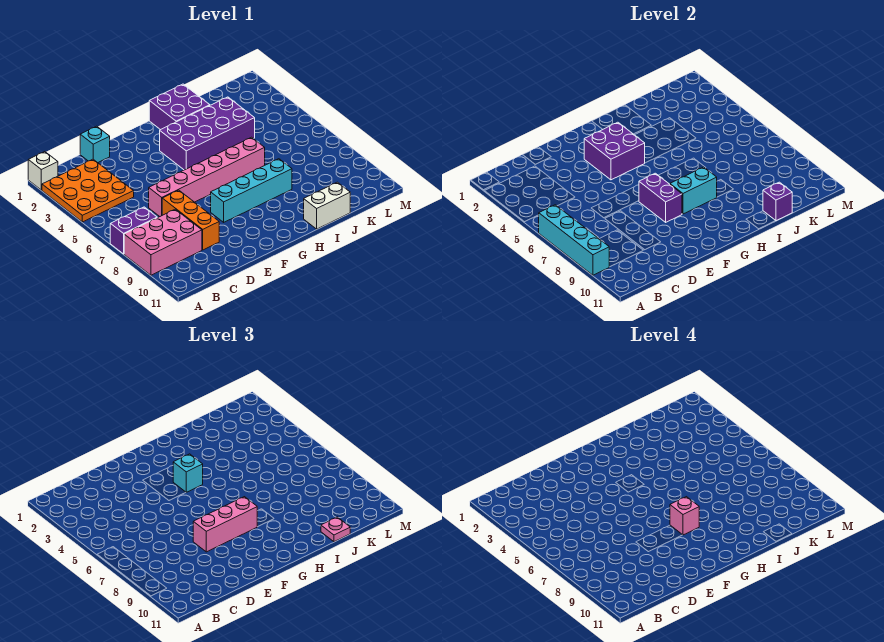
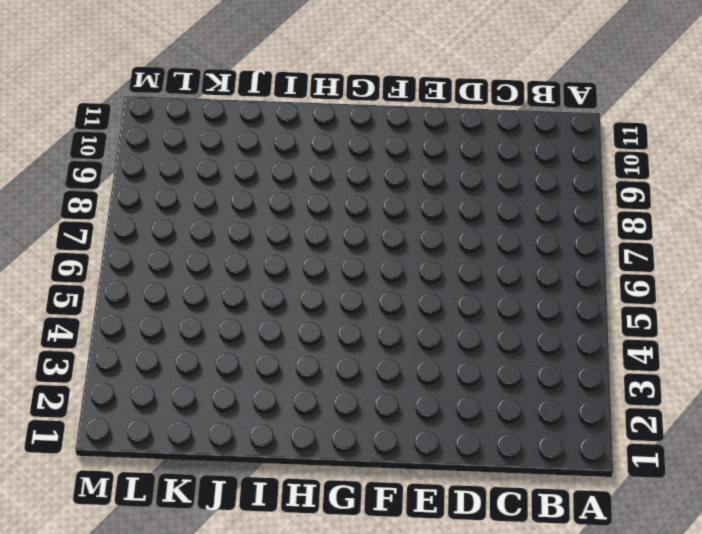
none -> white 1x1 brick [28,152,58,190]
none -> orange 3x3 plate [42,159,134,222]
none -> purple 1x2 brick [110,207,157,254]

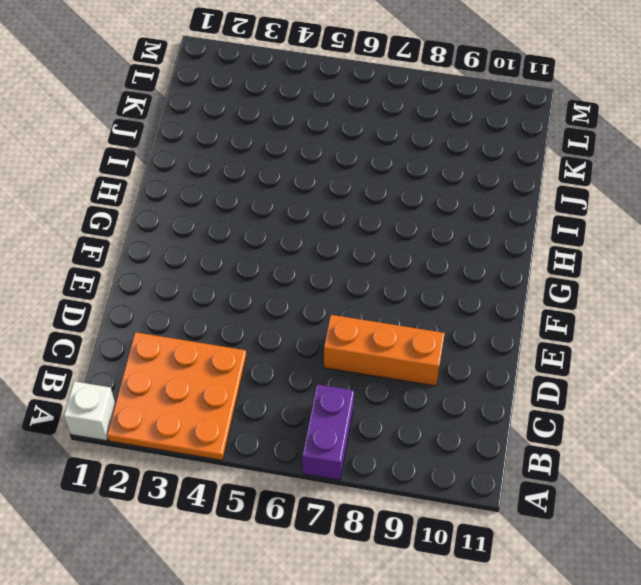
none -> pink 2x3 brick [124,209,202,275]
none -> cyan 1x1 brick [80,126,110,163]
none -> pink 1x6 brick [149,137,265,217]

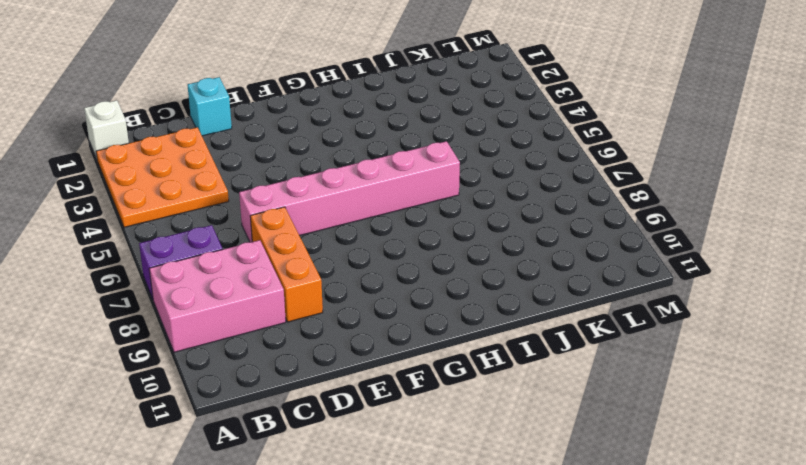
none -> cyan 1x4 brick [211,159,292,222]
none -> purple 2x4 brick [160,97,255,170]
none -> purple 2x2 brick [149,84,210,130]

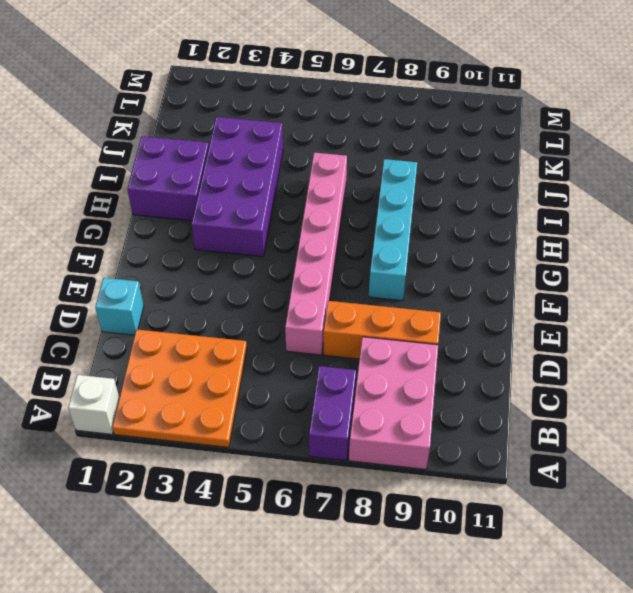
none -> white 1x2 brick [304,182,350,229]
none -> cyan 1x4 brick [539,205,609,275]
none -> purple 2x2 brick [584,122,645,180]

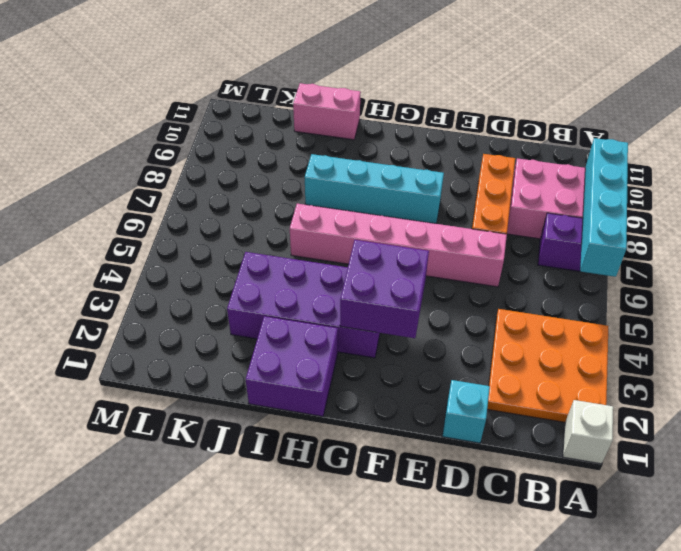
pink 1x2 brick [293,83,361,140] -> white 1x2 brick [304,182,350,229]
none -> purple 1x2 brick [639,173,682,222]
none -> cyan 1x2 brick [670,167,717,214]
none -> purple 1x1 brick [763,182,792,221]

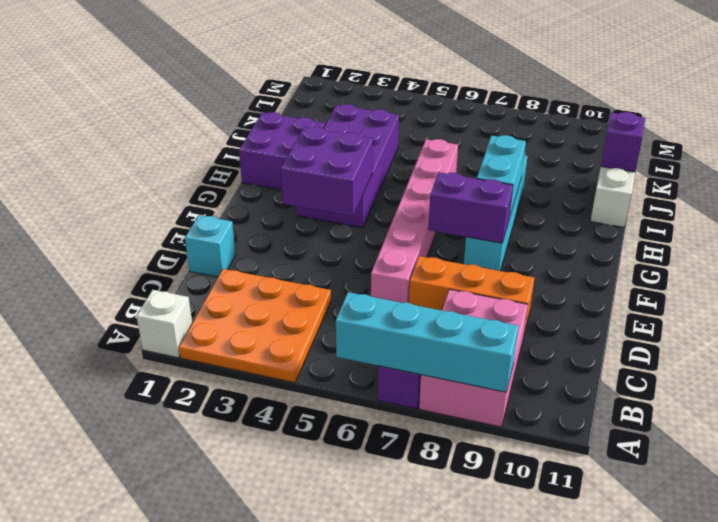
none -> pink 1x3 brick [193,497,257,552]
none -> cyan 1x1 brick [173,454,203,492]
none -> pink 1x1 plate [321,517,350,542]

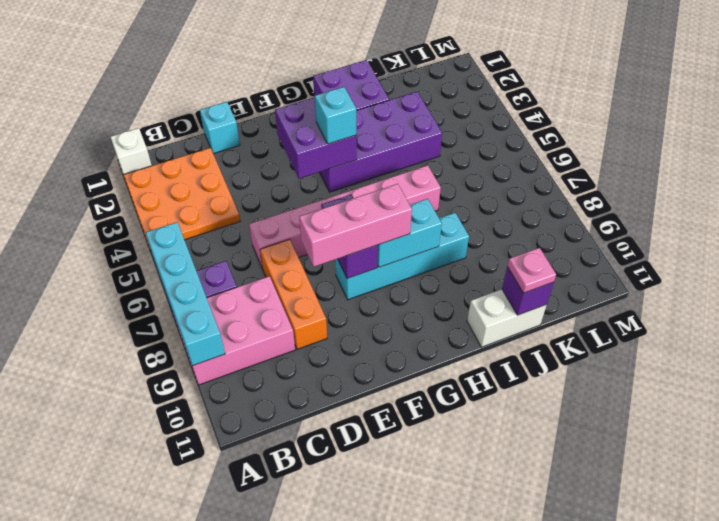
none -> pink 1x1 brick [670,497,699,535]

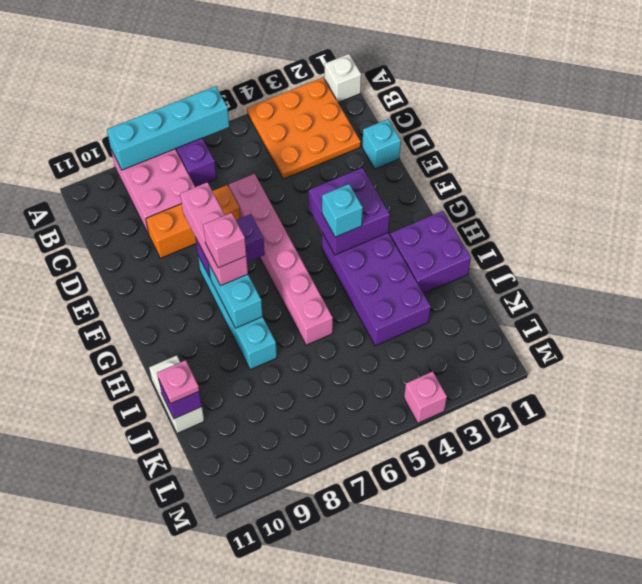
pink 1x1 brick [404,371,447,423] -> none

